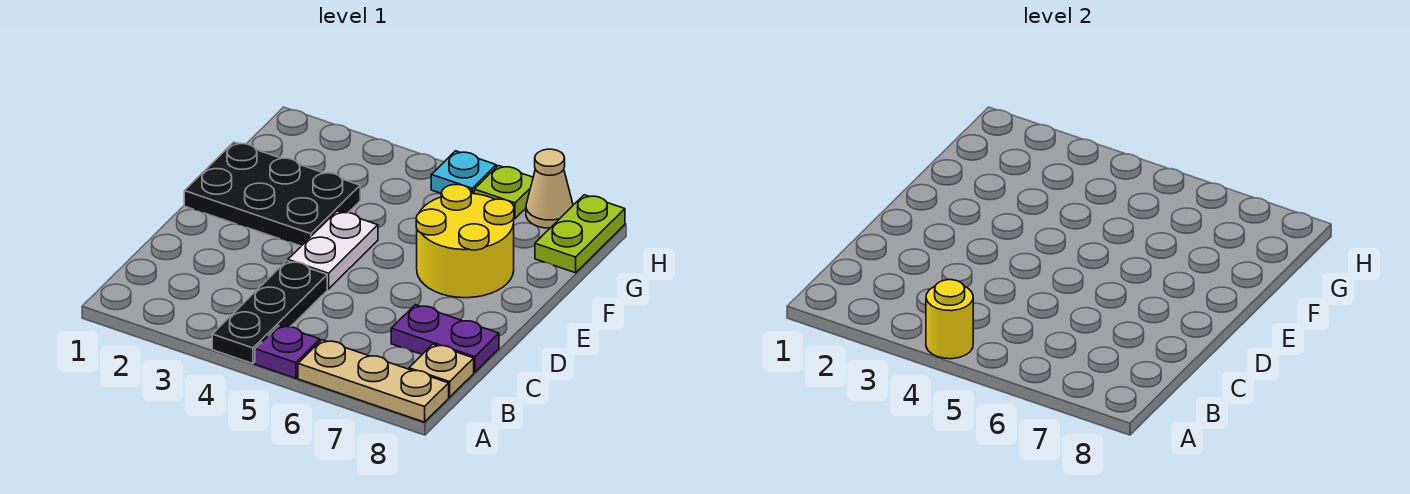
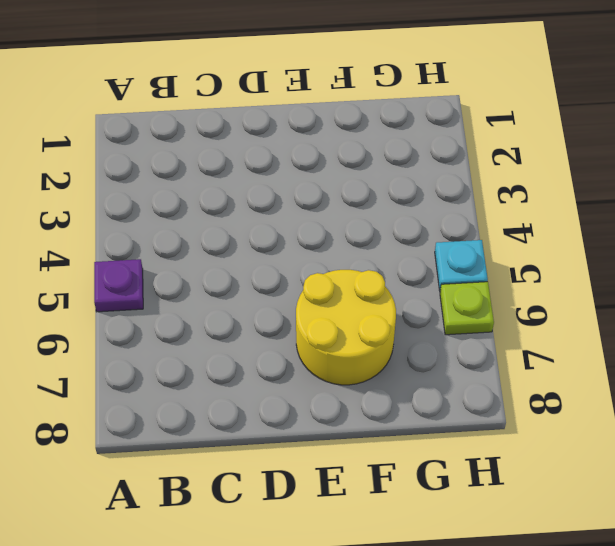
none -> black 1x3 plate [212,261,327,364]
none -> tan 1x3 plate [298,340,449,422]
none -> tan 1x1 plate [409,344,474,397]

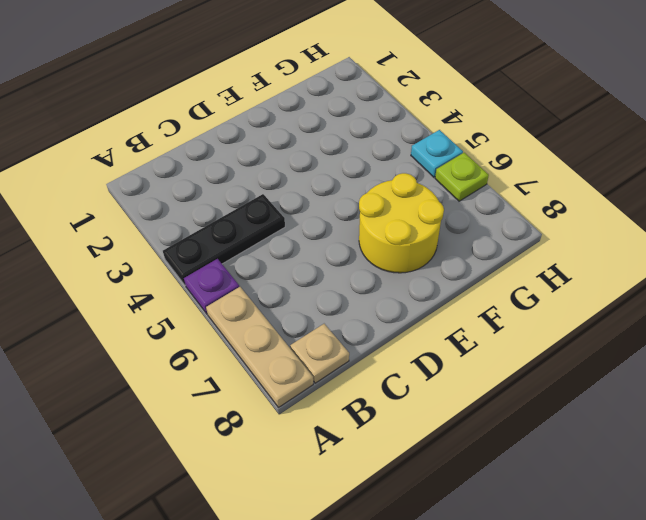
none -> purple 1x2 plate [391,305,499,372]
none -> white 1x2 plate [288,211,378,289]
none -> black 2x3 plate [184,142,360,246]

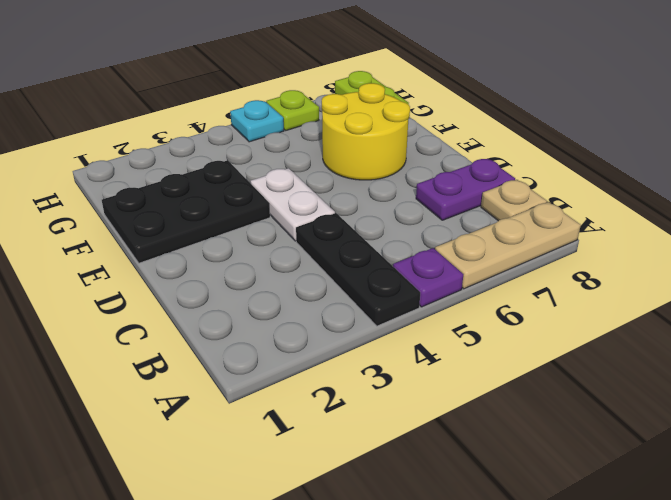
none -> tan 1x1 cone [526,149,573,228]
none -> yellow 1x1 round brick [926,280,973,359]

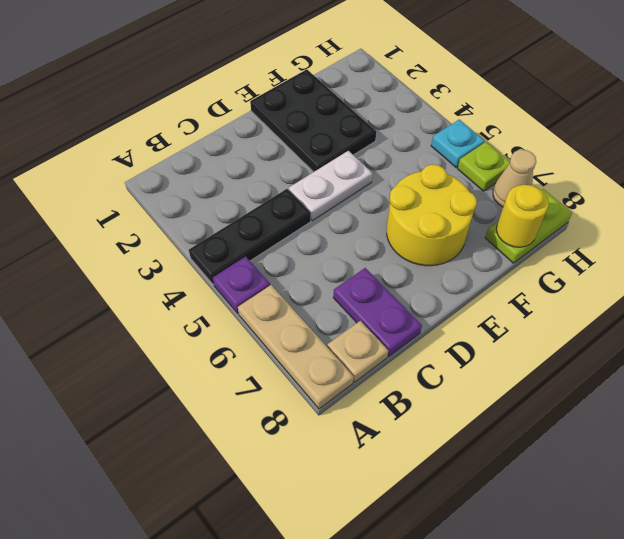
yellow 1x1 round brick [497,185,549,247] -> yellow 1x1 round brick moved to [926,280,973,359]

